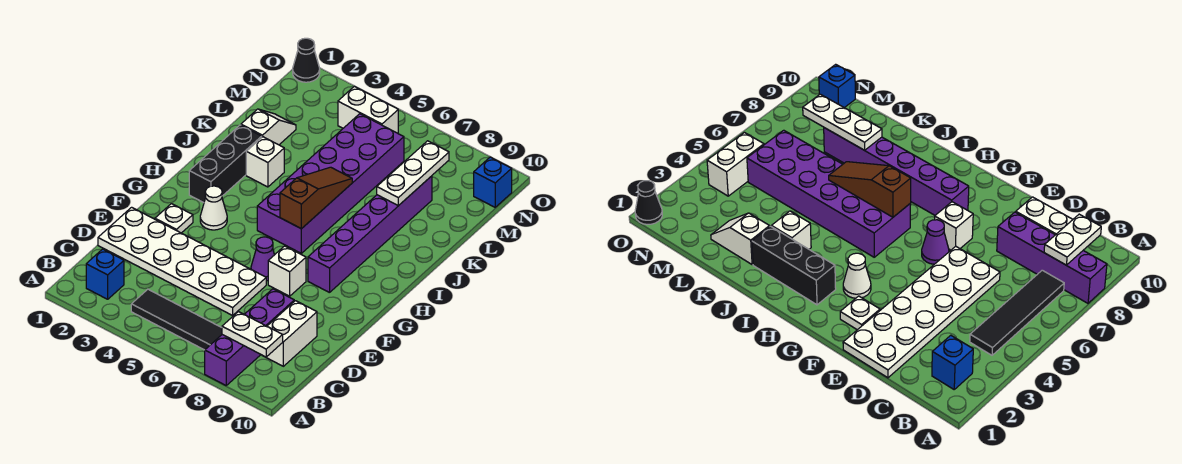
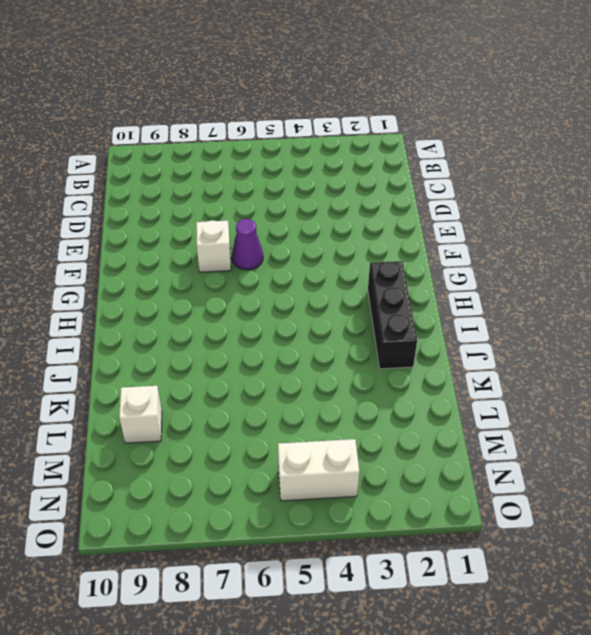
white 1x1 brick [119,386,162,443] -> white 1x1 brick moved to [246,137,284,187]
none -> purple 1x4 brick [205,289,294,385]
none -> blue 1x1 brick [86,249,124,299]
none -> black 1x4 tile [131,289,222,350]

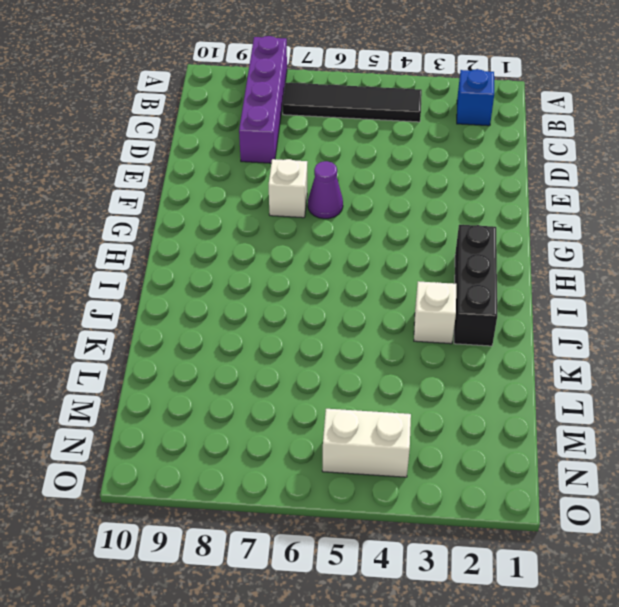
none -> white 1x2 brick [262,301,317,366]
none -> white 2x6 plate [98,207,266,315]
none -> white 1x1 plate [155,204,193,233]

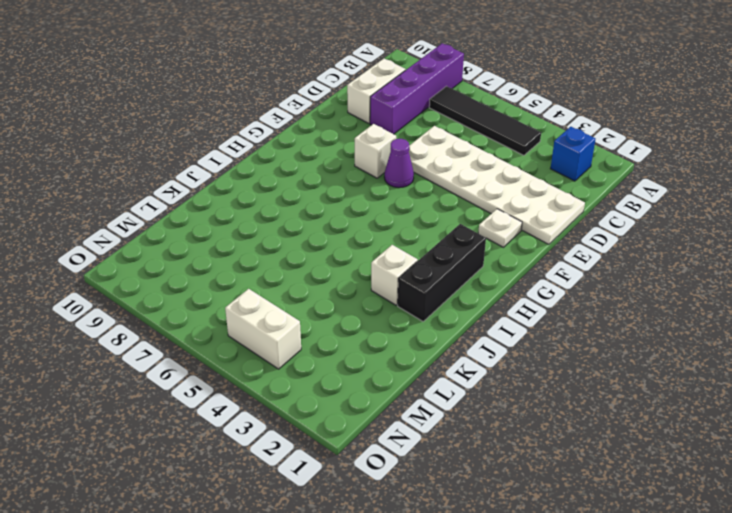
none -> white 1x1 cone [200,186,227,230]
none -> purple 1x6 brick [308,176,432,293]
none -> purple 2x6 brick [257,114,404,253]

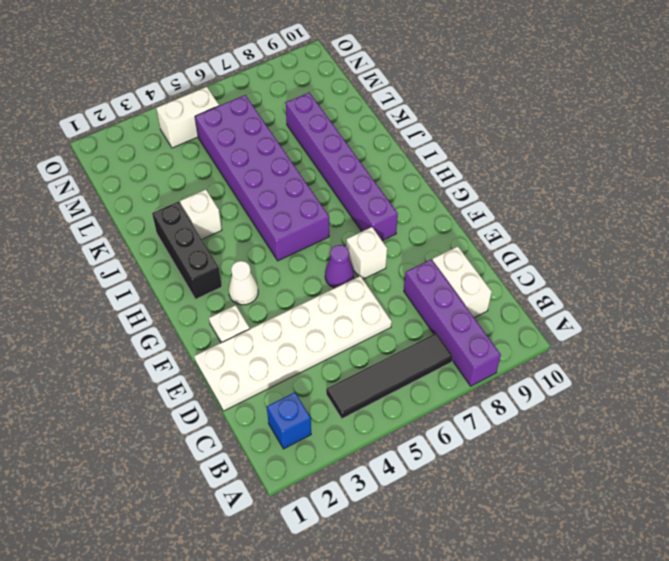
none -> white 1x2 slope [241,109,296,145]
none -> blue 1x1 brick [474,157,512,207]
none -> black 1x1 cone [293,38,320,82]

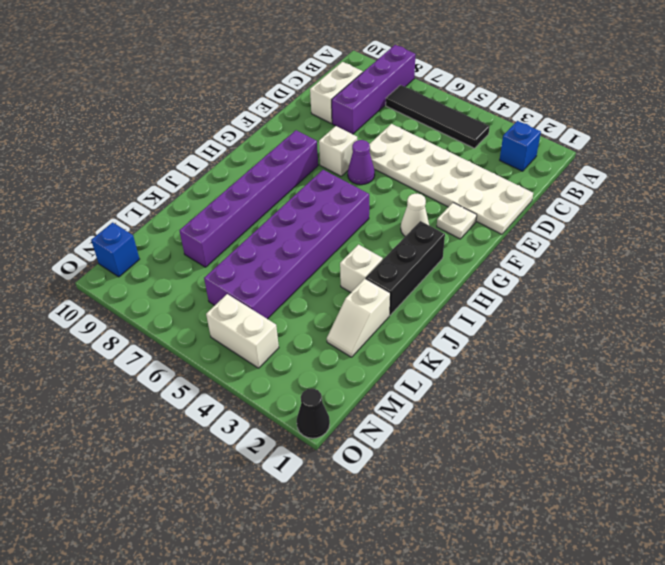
none -> white 1x2 plate [222,312,283,357]
none -> brown 1x3 slope [280,167,352,229]
none -> white 1x3 plate [377,141,449,206]

